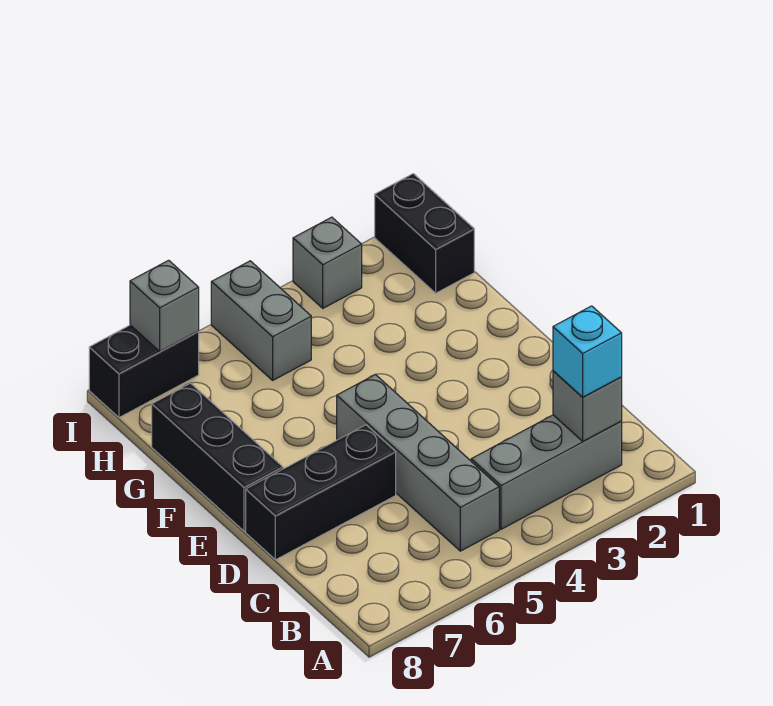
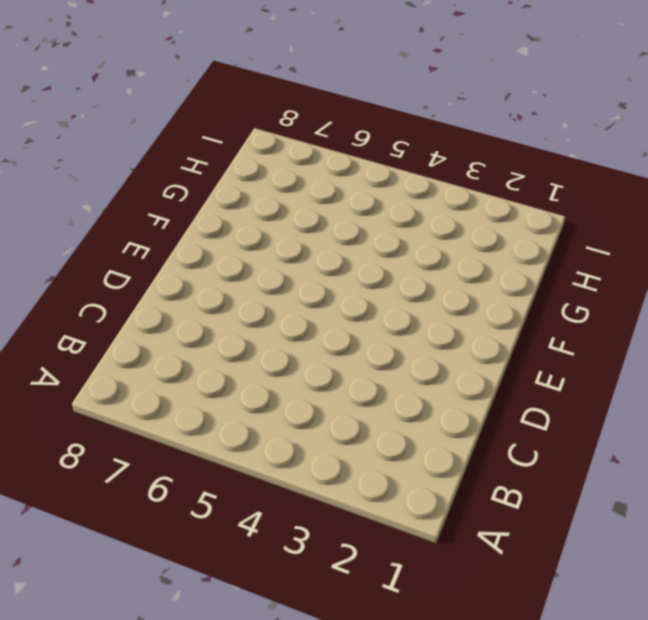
none -> grey 1x3 brick [471,415,622,529]
none -> grey 1x4 brick [337,374,499,551]

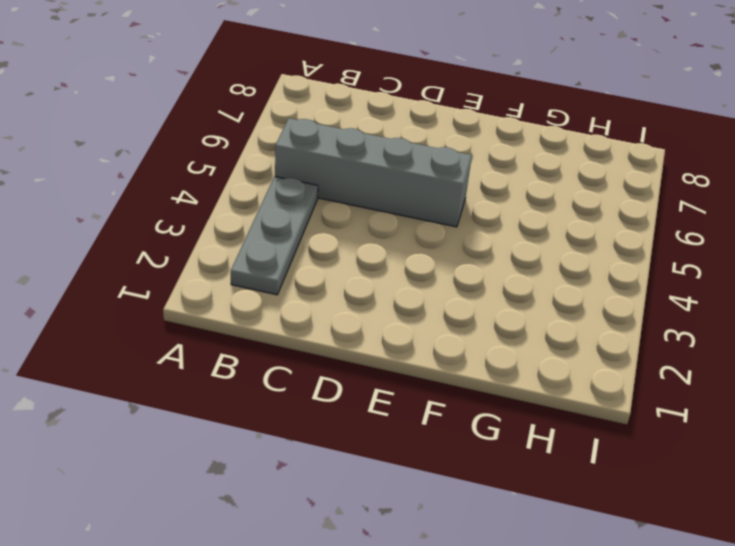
grey 1x3 plate [231,177,318,295] -> grey 1x3 brick [471,415,622,529]
none -> black 1x3 brick [246,425,396,560]
none -> black 1x3 brick [152,383,283,531]

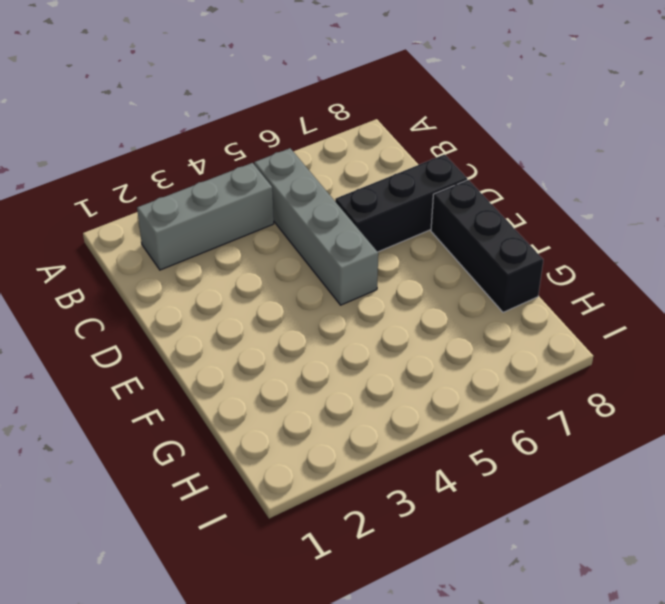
none -> black 1x2 brick [375,174,474,293]
none -> grey 1x2 brick [211,261,311,380]

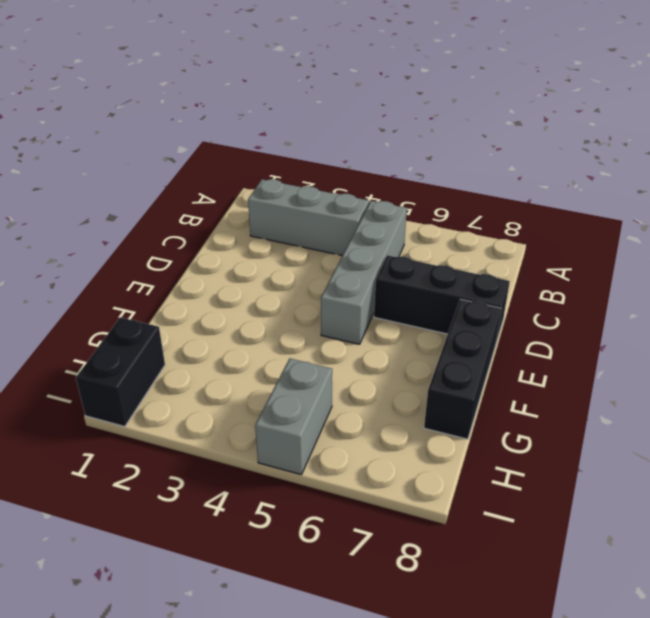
none -> grey 1x1 brick [293,217,362,308]
none -> black 1x2 brick [89,325,199,418]

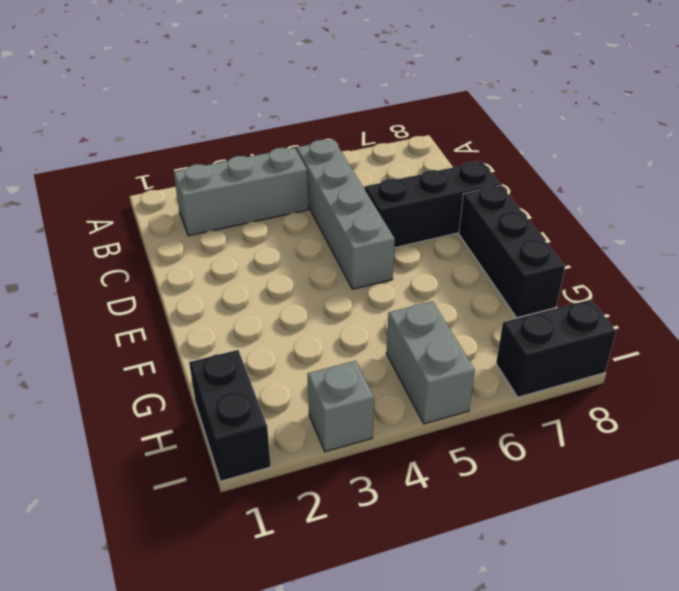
none -> grey 1x1 brick [553,371,622,441]
none -> grey 1x1 brick [130,260,199,352]

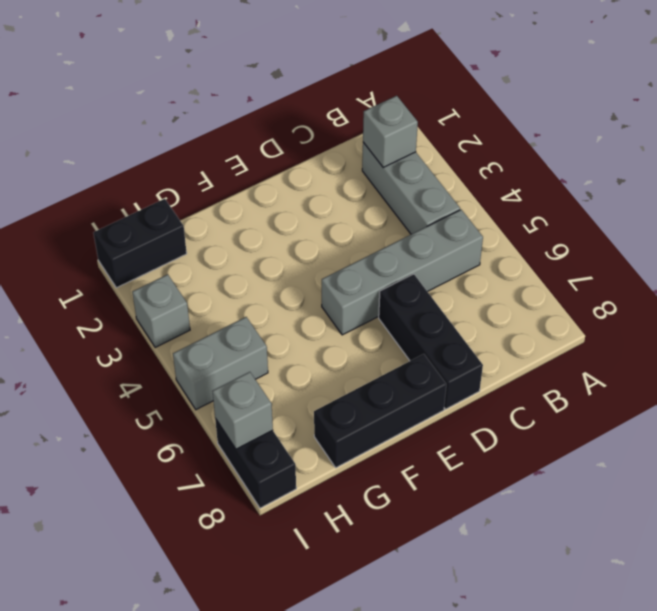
none -> cyan 1x1 brick [553,306,622,397]

